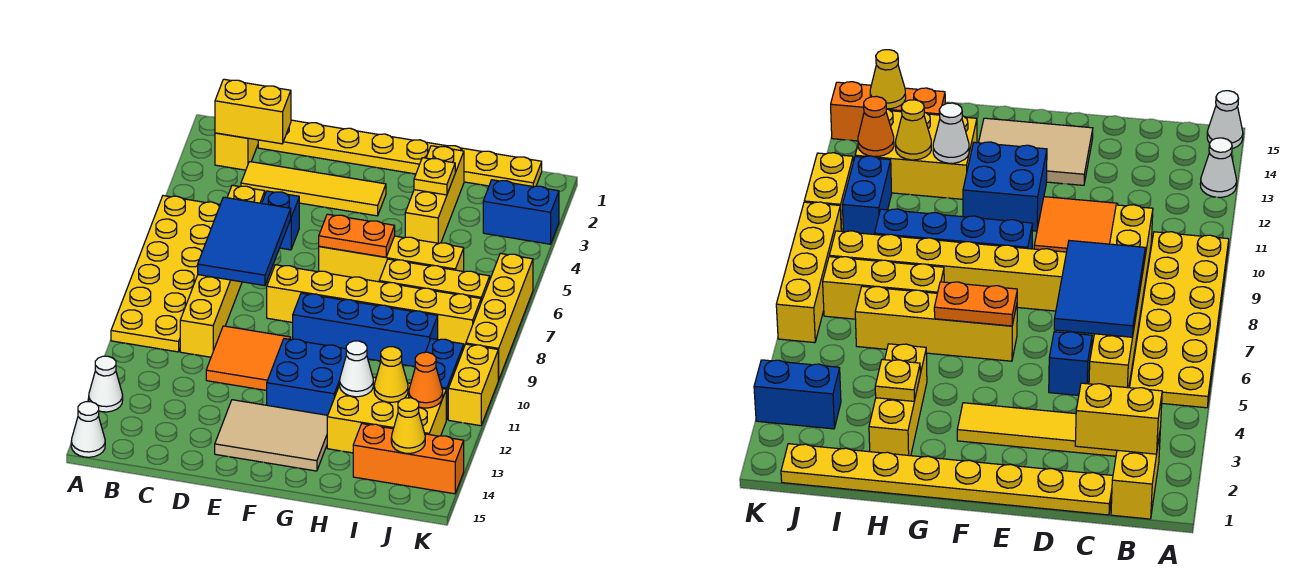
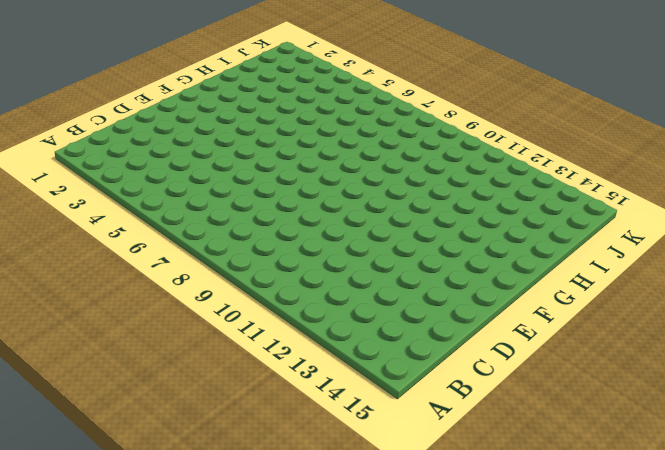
none -> yellow 2x6 plate [111,196,220,352]
none -> white 1x1 cone [89,356,123,412]
none -> white 1x1 cone [71,402,105,457]
none -> yellow 1x2 brick [215,133,258,170]

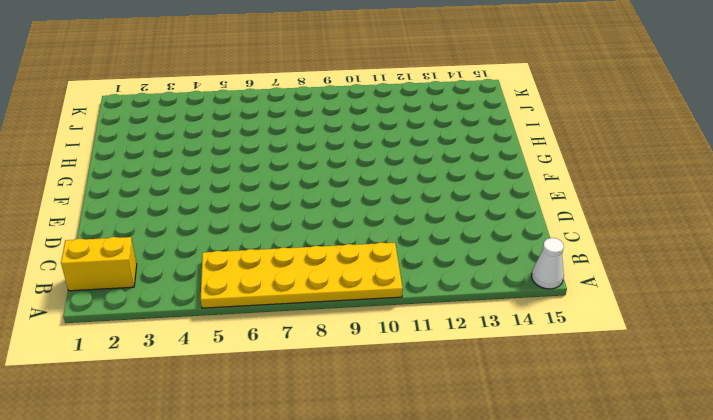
none -> white 1x1 cone [89,356,123,412]
none -> yellow 1x8 plate [258,120,542,187]
none -> yellow 1x4 tile [241,162,386,216]
none -> yellow 1x6 brick [180,185,265,357]

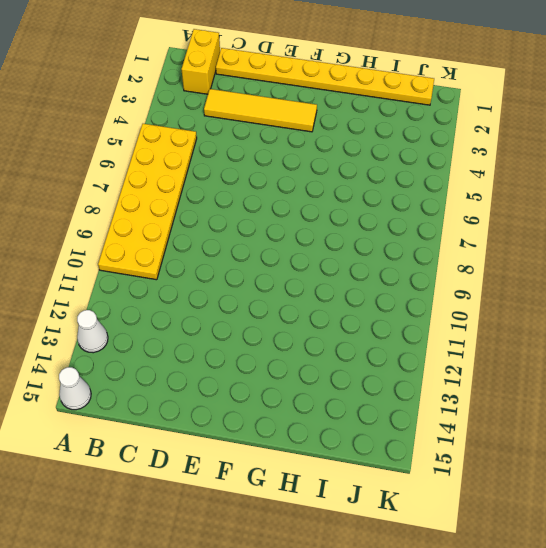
none -> yellow 1x6 brick [180,185,265,357]
none -> blue 1x1 brick [262,191,299,250]
none -> orange 2x2 tile [206,326,291,391]
none -> yellow 1x6 brick [267,265,481,346]

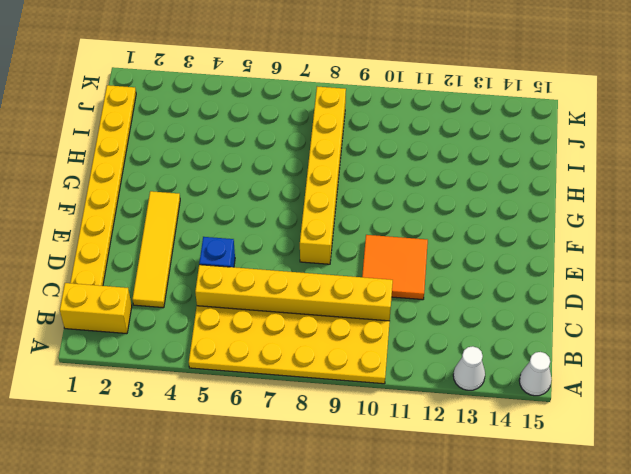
none -> tan 2x3 tile [215,400,328,471]
none -> yellow 1x4 brick [319,236,464,282]
none -> blue 1x4 brick [293,293,438,367]
none -> blue 2x2 brick [267,339,346,415]

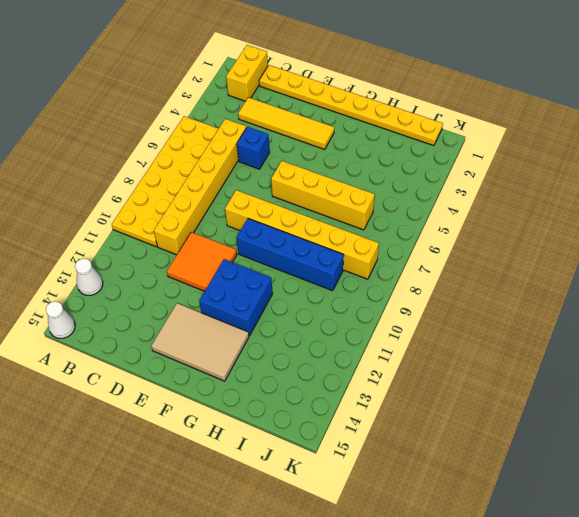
none -> yellow 1x3 brick [405,146,464,243]
none -> yellow 1x3 brick [379,259,490,302]
none -> yellow 2x3 brick [327,377,446,453]
none -> orange 1x3 brick [353,424,464,494]

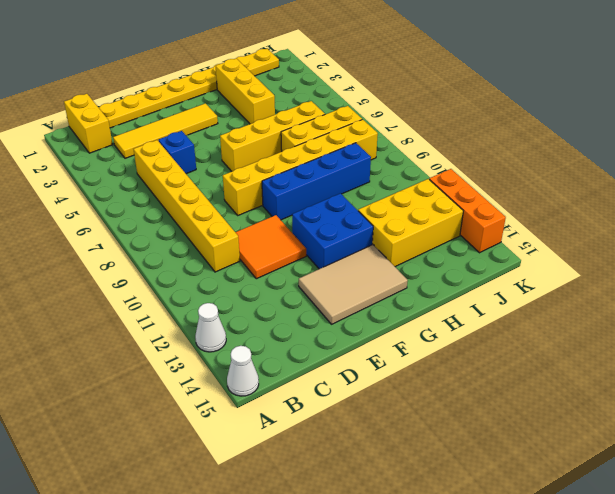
orange 1x3 brick [429,169,506,253] -> orange 1x3 brick turned to [353,424,464,494]
none -> yellow 2x6 plate [111,196,220,352]
none -> blue 1x2 brick [483,180,559,244]
none -> blue 1x2 brick [426,339,464,420]
none -> yellow 1x4 brick [466,253,533,380]

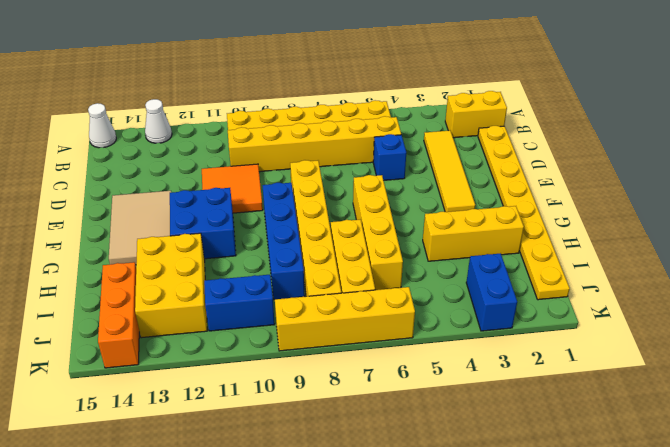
none -> yellow 1x2 brick [448,344,498,426]
none -> yellow 1x2 brick [215,79,291,144]
none -> blue 2x3 tile [198,197,291,286]
none -> orange 1x2 plate [319,214,395,257]

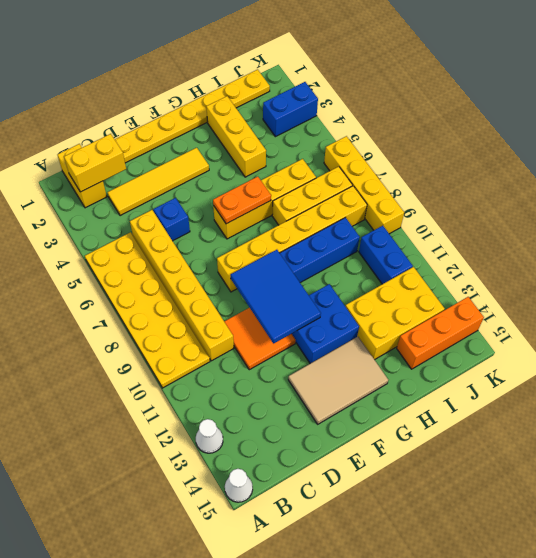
blue 2x3 tile [231,250,321,344] -> blue 2x3 tile moved to [198,197,291,286]
none -> yellow 1x2 brick [448,344,498,426]
none -> yellow 1x1 plate [414,158,455,195]
none -> white 1x1 cone [340,341,373,397]
none -> yellow 1x1 cone [374,347,408,402]

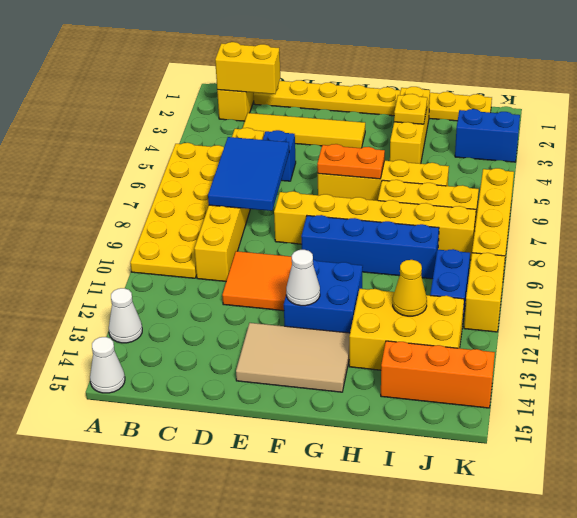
white 1x1 cone [286,250,320,306] -> white 1x1 cone moved to [340,341,373,397]
none -> orange 1x1 cone [409,352,443,408]
none -> yellow 1x1 cone [391,398,425,453]

